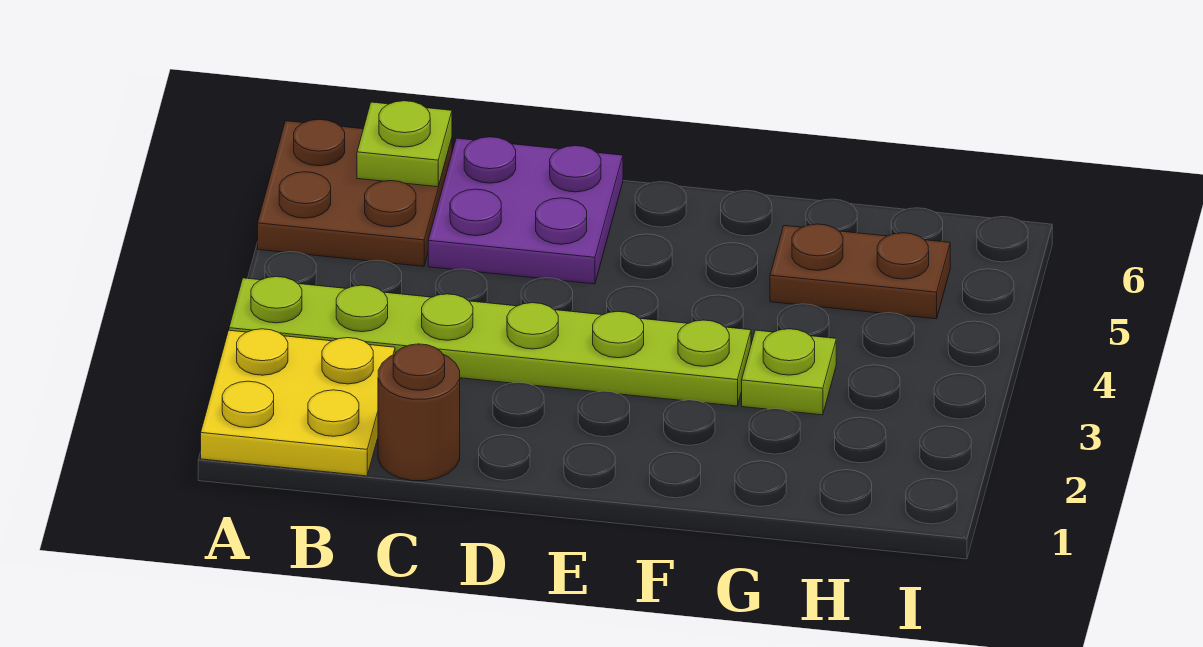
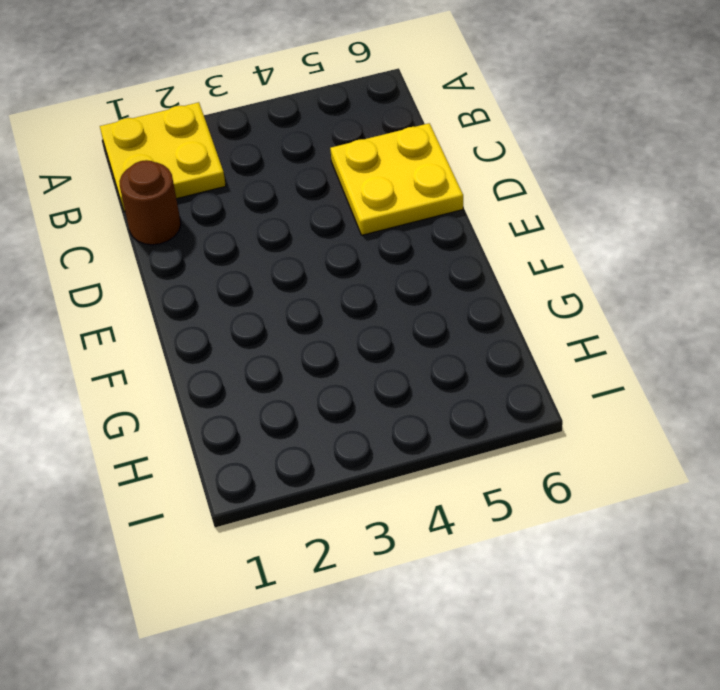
yellow 2x2 plate [330,123,463,235] -> purple 2x2 plate [428,137,623,284]
none -> lime 1x6 plate [229,277,751,406]
none -> brown 2x2 plate [258,119,452,266]

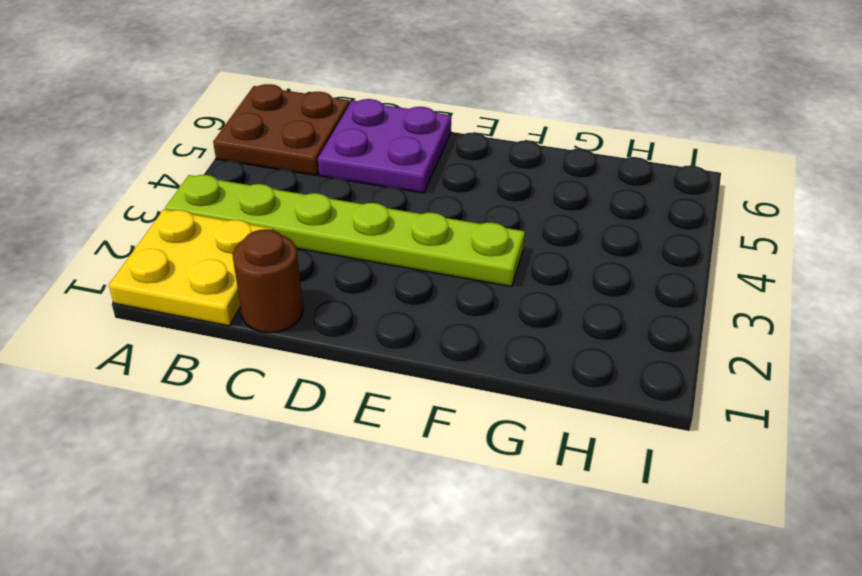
none -> lime 1x1 plate [742,329,836,415]
none -> brown 1x2 plate [770,224,950,319]

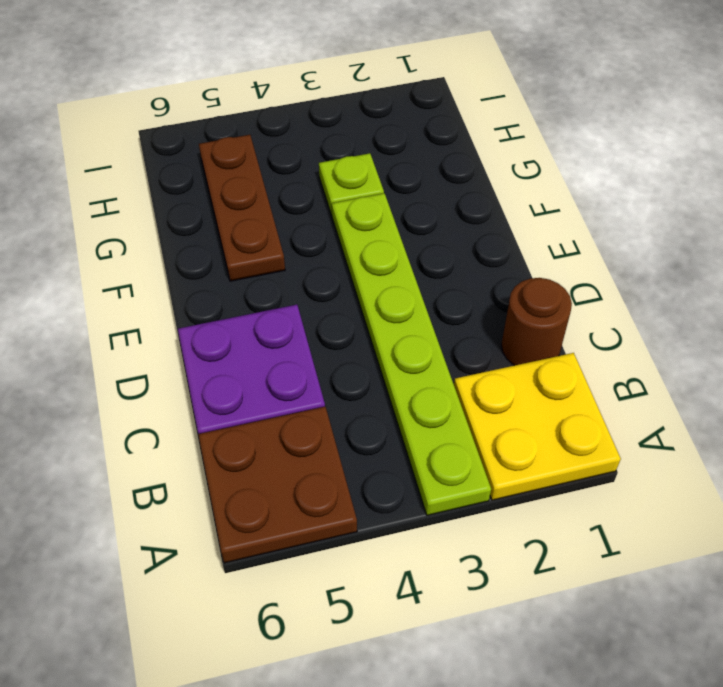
brown 1x3 plate [199,135,285,281] -> brown 1x2 plate [770,224,950,319]
none -> lime 1x1 plate [357,101,452,187]

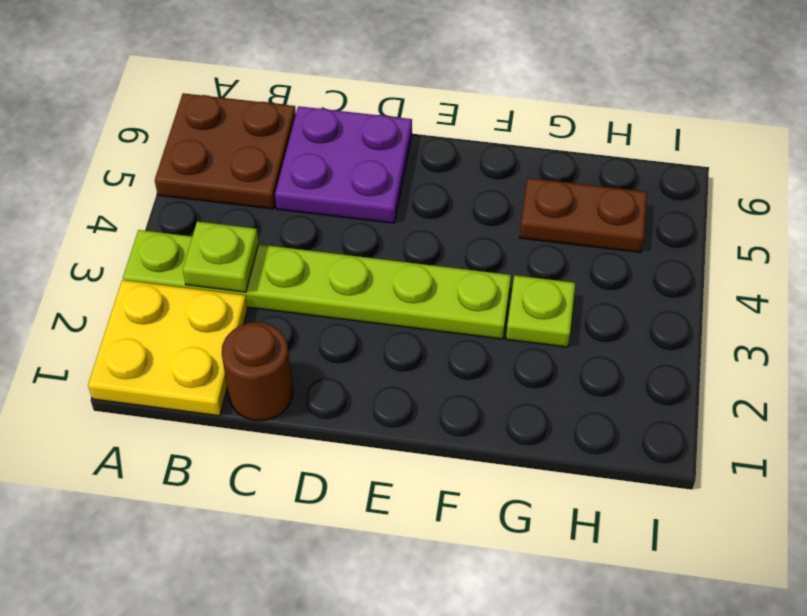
lime 1x1 plate [183,222,259,292] -> lime 1x1 plate moved to [357,101,452,187]

